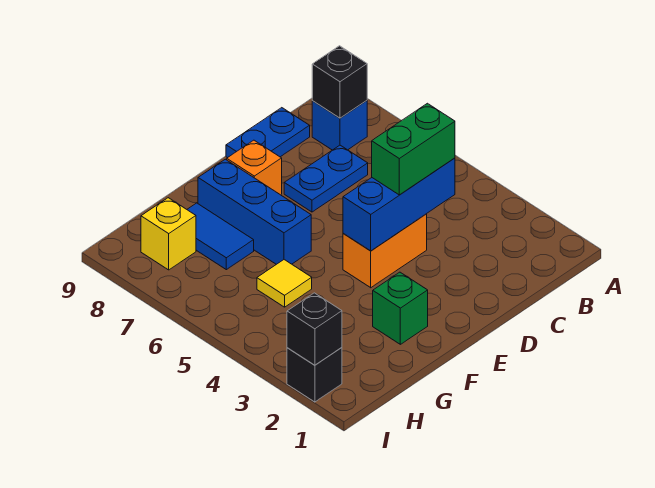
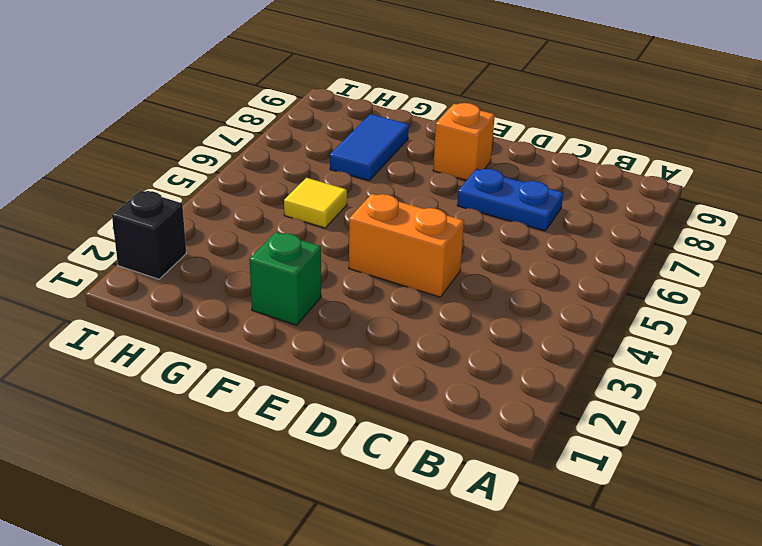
none -> blue 1x1 brick [312,101,367,150]
none -> blue 1x2 plate [226,108,310,158]
none -> blue 1x3 brick [198,159,311,264]

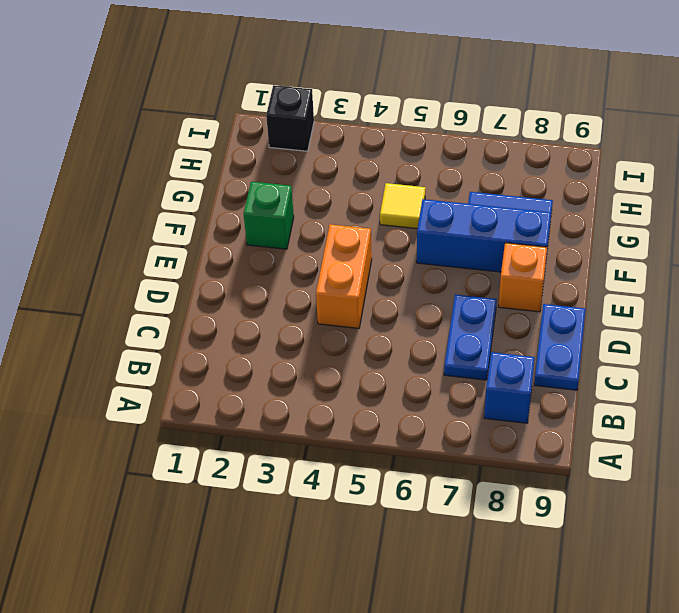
none -> yellow 1x1 brick [141,198,196,270]
none -> black 1x1 brick [312,46,367,118]
none -> blue 1x3 brick [343,158,455,251]

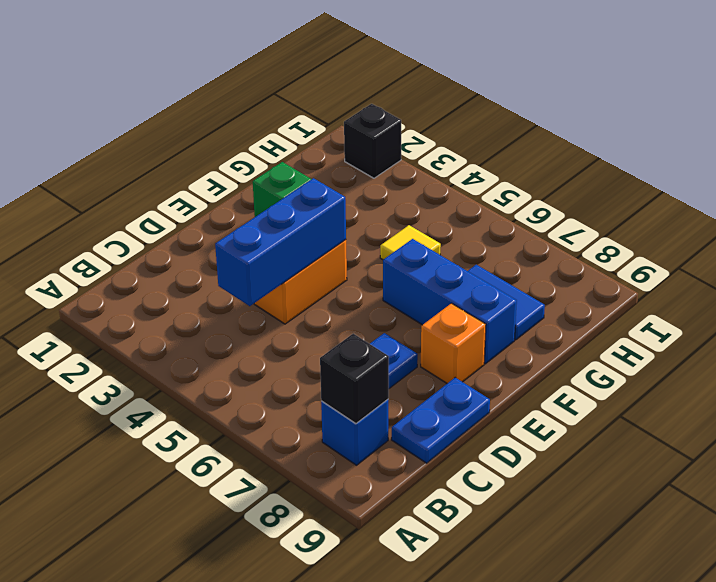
none -> yellow 1x1 brick [141,198,196,270]
none -> black 1x1 brick [287,293,342,365]
none -> green 1x2 brick [372,103,455,195]

